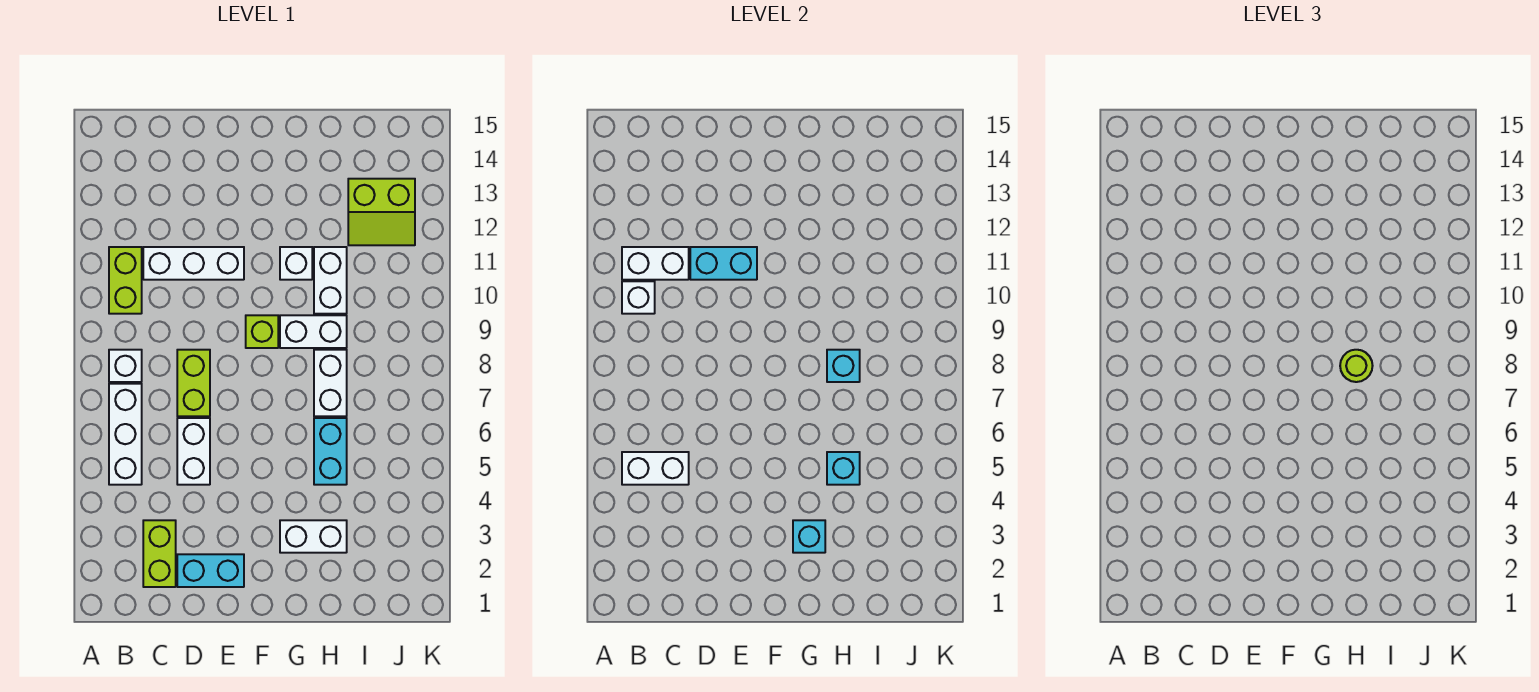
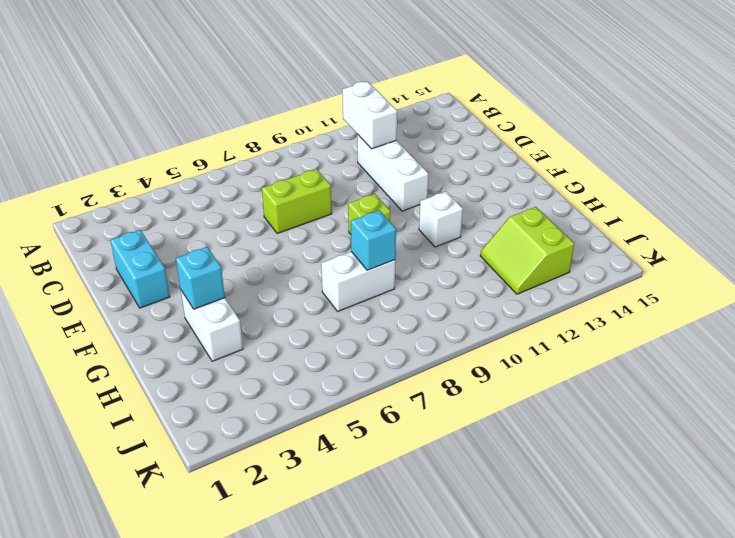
none -> white 1x3 brick [109,384,142,485]
none -> white 1x1 brick [109,350,142,382]
none -> lime 1x2 brick [109,247,142,314]

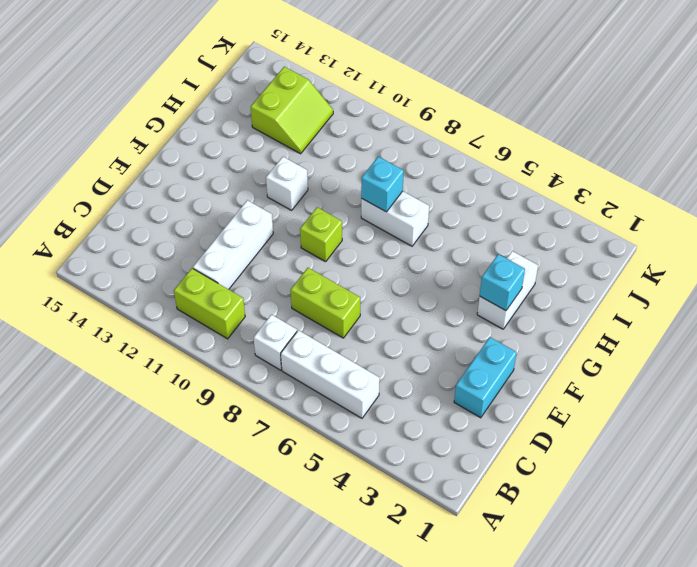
none -> lime 1x2 brick [143,520,176,587]
none -> white 1x2 brick [177,418,210,485]
none -> white 1x2 brick [280,315,347,348]

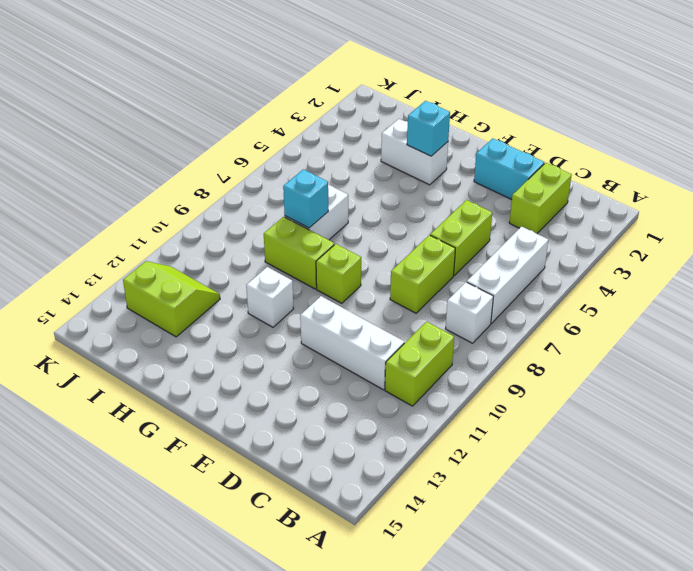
lime 1x2 brick [430,200,492,275] -> white 1x2 brick [177,418,210,485]
lime 1x2 brick [264,217,335,289] -> white 1x2 brick [280,315,347,348]
none -> cyan 1x2 brick [314,418,347,485]
none -> white 1x2 brick [314,247,347,314]
none -> white 1x2 brick [622,452,689,485]

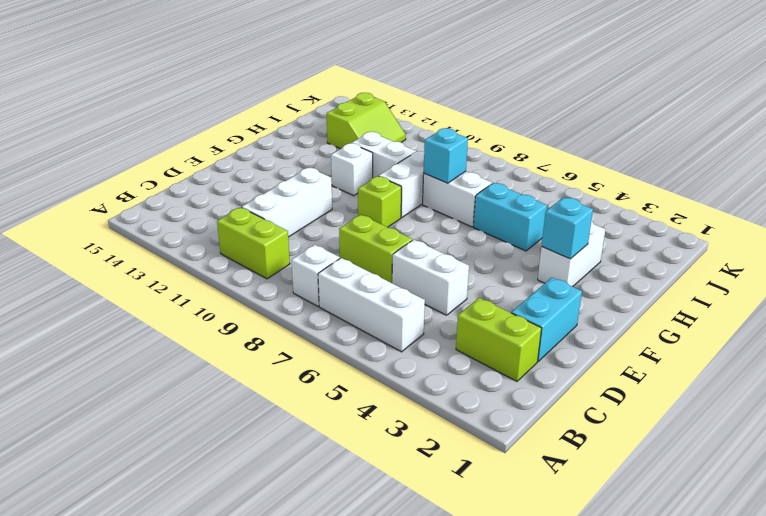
none -> white 1x2 brick [622,452,689,485]
none -> white 1x1 brick [622,281,655,314]
none -> white 1x2 brick [622,247,689,280]

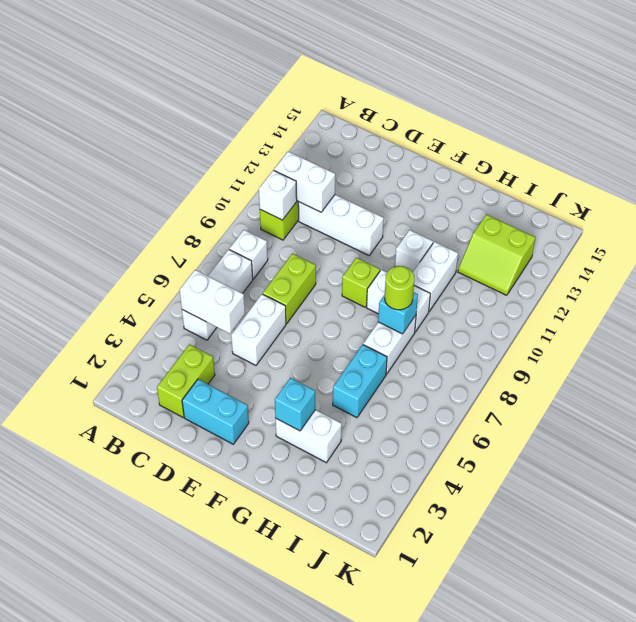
none -> cyan 1x2 brick [690,247,757,280]
none -> cyan 1x1 brick [827,452,860,485]

